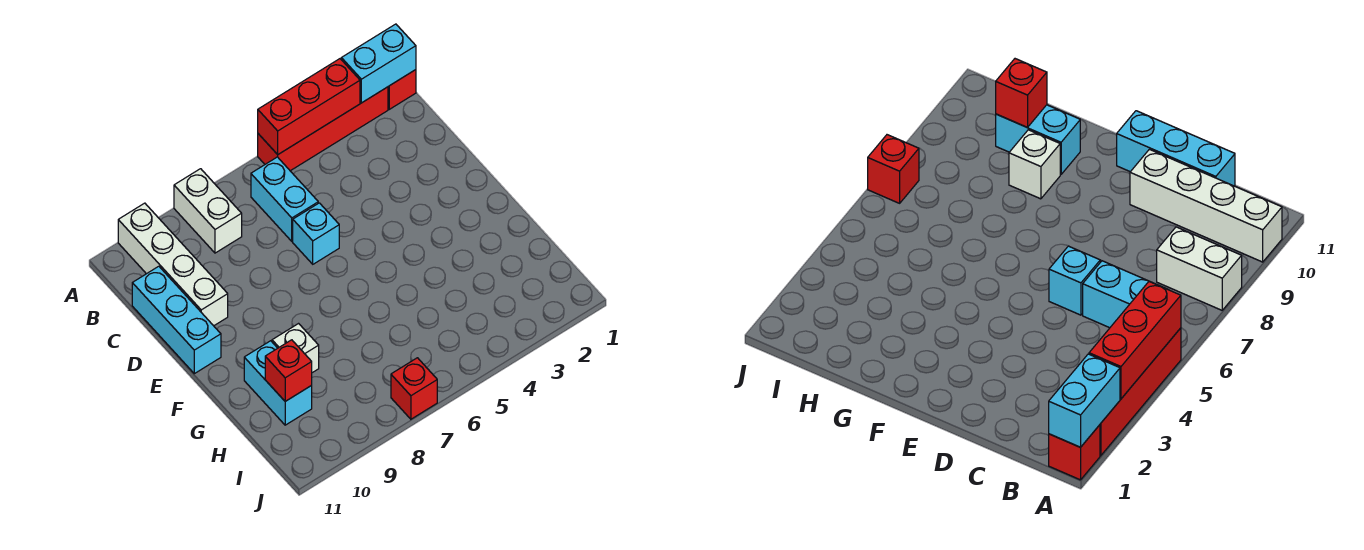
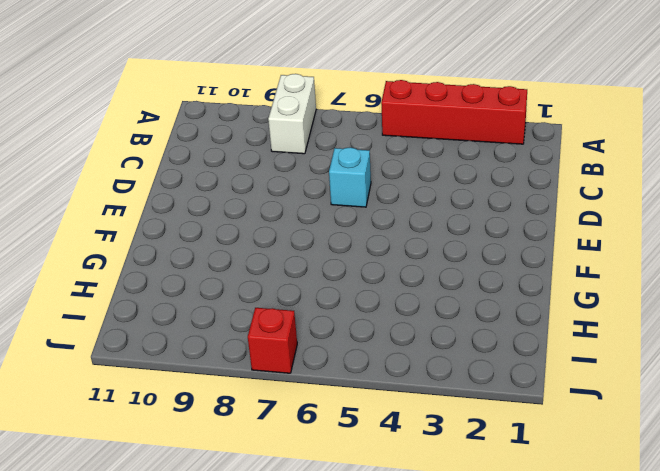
none -> red 1x1 brick [388,70,416,109]
none -> white 1x4 brick [118,203,228,326]
none -> cyan 1x2 brick [251,157,318,241]

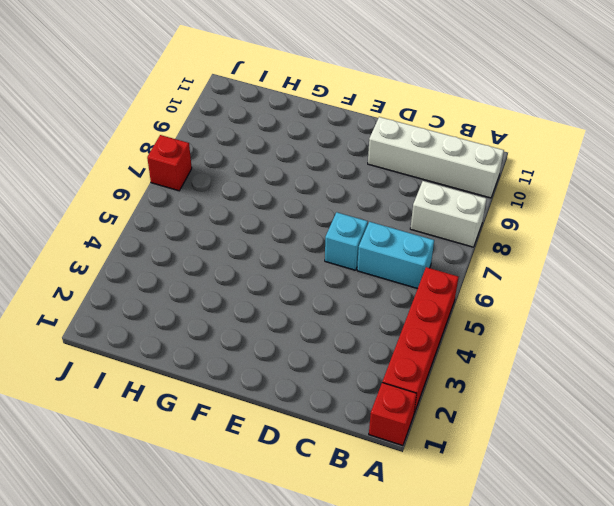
none -> cyan 1x3 brick [132,266,221,374]
none -> white 1x1 brick [272,324,319,373]
none -> cyan 1x2 brick [244,341,312,425]

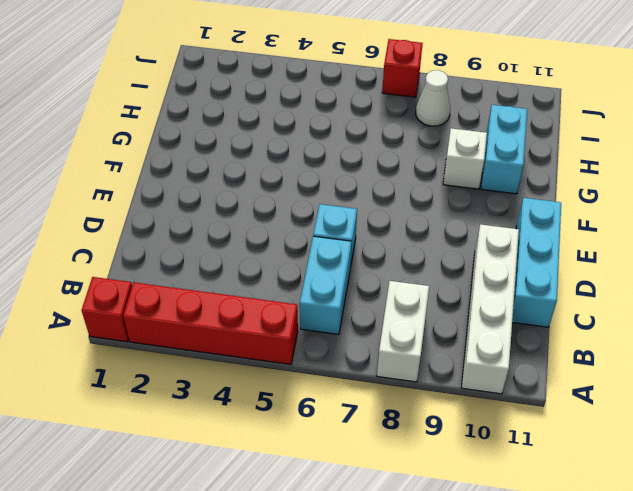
white 1x1 cone [416,70,450,126] -> none
none -> cyan 1x2 brick [341,24,416,103]
none -> red 1x3 brick [258,59,360,154]
none -> red 1x1 brick [265,340,312,401]

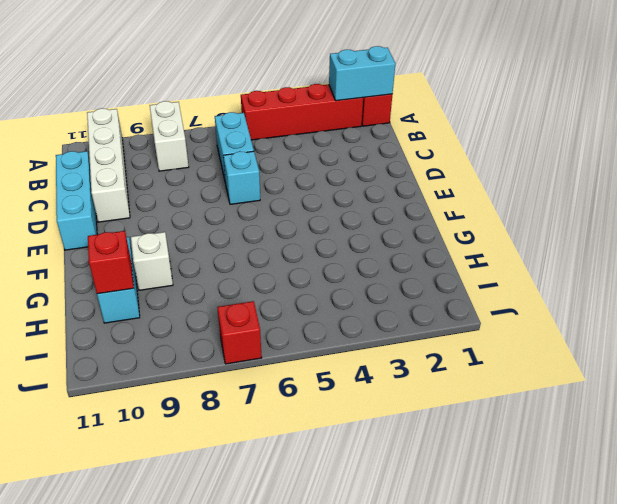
none -> red 1x3 brick [258,59,360,154]

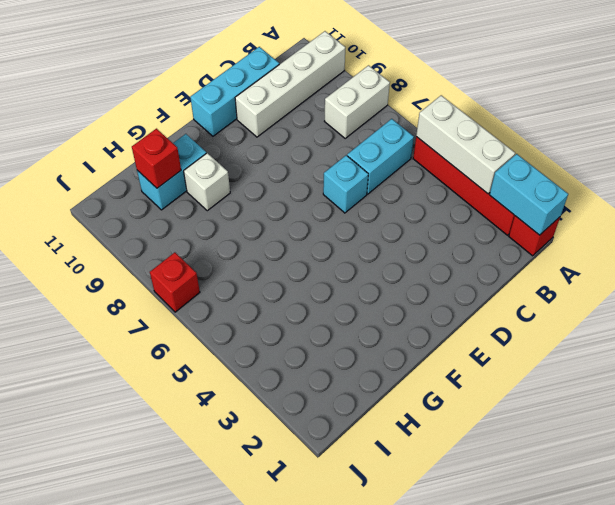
white 1x3 brick [416,95,515,194] -> red 1x3 brick [258,59,360,154]

